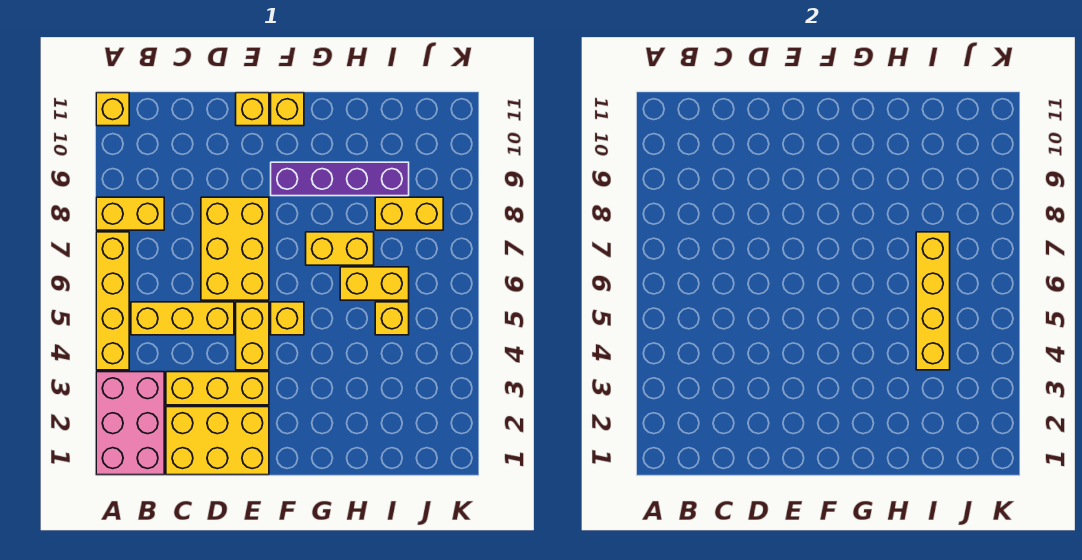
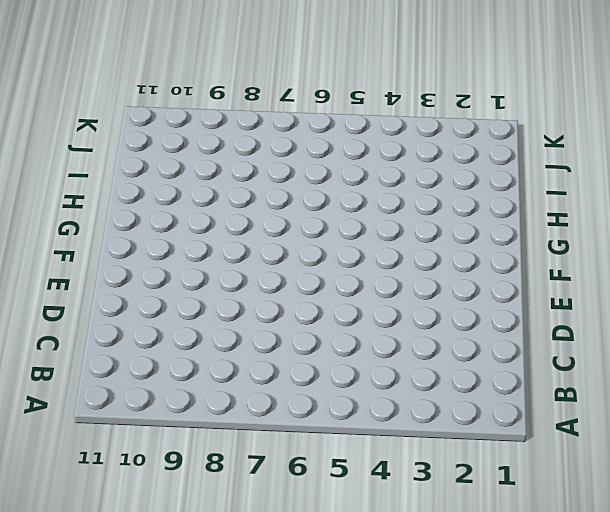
none -> pink 2x3 brick [96,372,164,475]
none -> yellow 1x4 brick [96,232,129,370]
none -> yellow 1x2 brick [96,197,164,230]

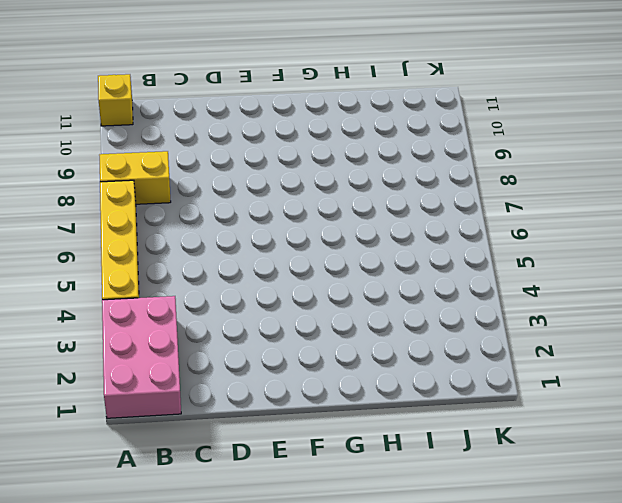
none -> yellow 1x3 brick [131,302,234,335]
none -> yellow 2x3 brick [166,407,269,475]
none -> yellow 1x3 brick [166,372,269,405]

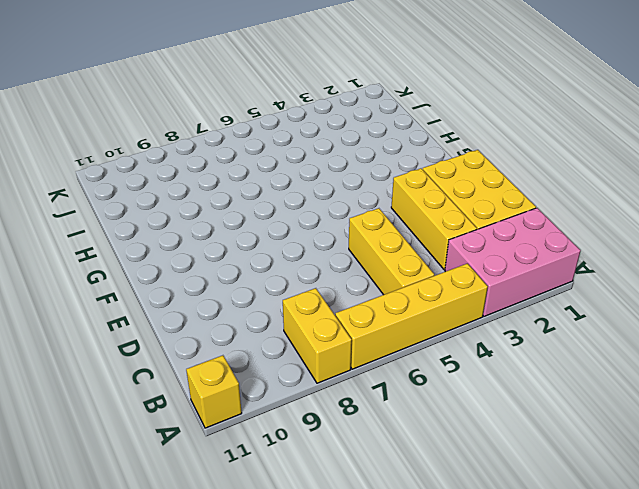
none -> yellow 2x3 brick [201,197,269,300]
none -> yellow 1x2 brick [236,302,269,370]
none -> yellow 1x1 brick [236,93,269,126]

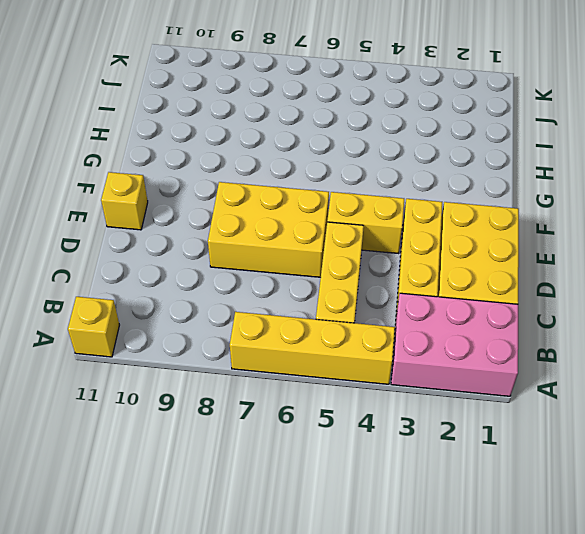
none -> yellow 1x2 brick [96,197,164,230]
none -> yellow 1x1 brick [271,302,304,335]
none -> purple 1x4 brick [271,162,409,196]

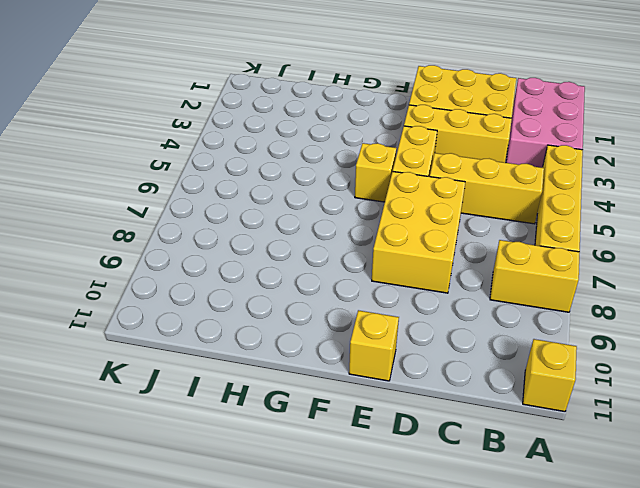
none -> purple 1x4 brick [271,162,409,196]
none -> yellow 1x1 brick [271,93,304,126]
none -> yellow 1x2 brick [306,232,374,265]

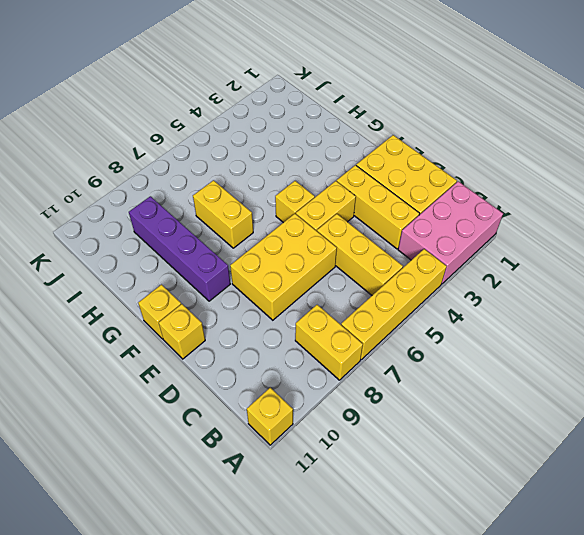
none -> yellow 1x2 brick [340,267,409,300]
none -> yellow 1x1 brick [375,302,409,335]
none -> yellow 1x2 brick [375,197,443,230]

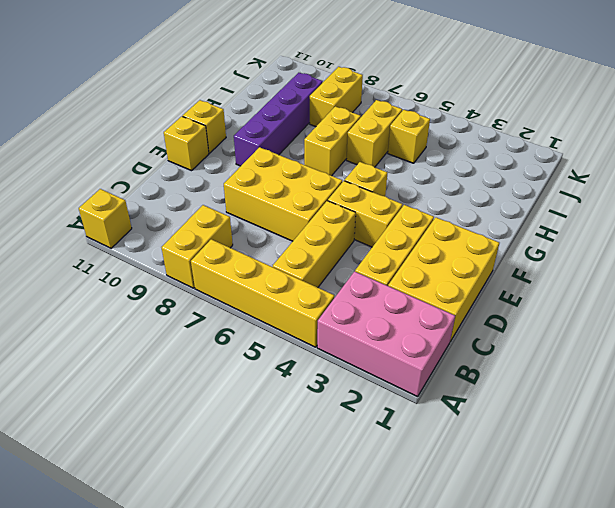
none -> yellow 1x4 brick [916,232,950,370]

